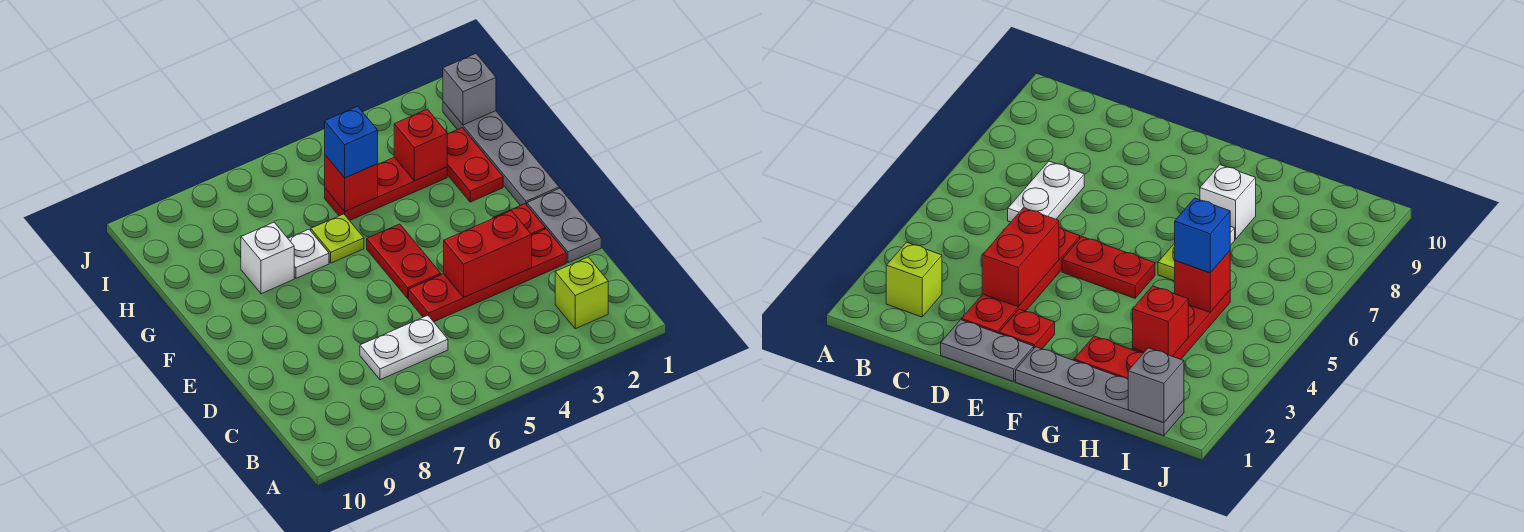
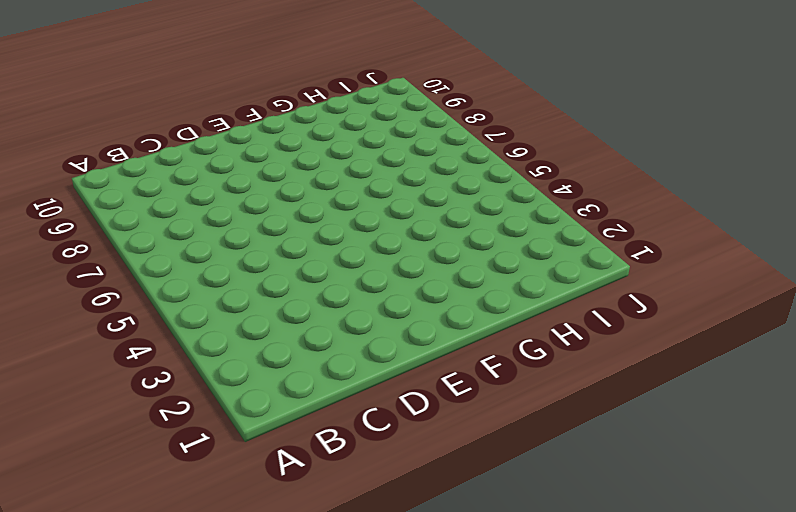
none -> lime 1x1 brick [555,257,608,329]
none -> white 1x2 plate [360,315,448,380]
none -> grey 1x2 plate [527,188,601,263]

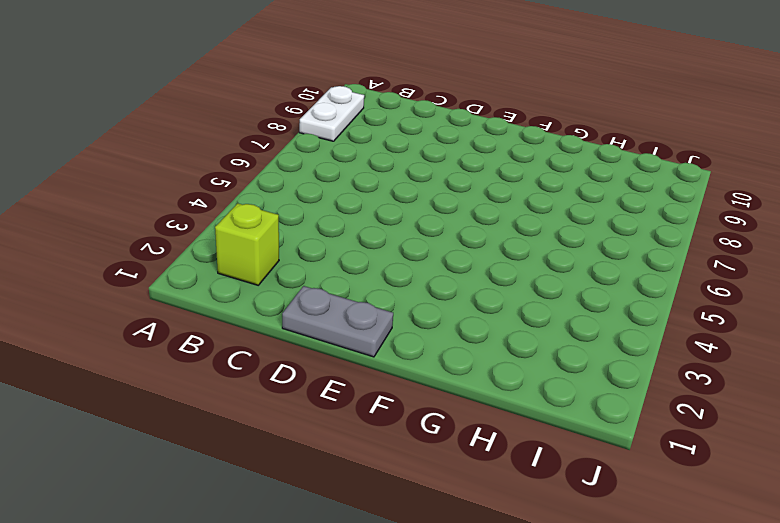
white 1x2 plate [299,86,364,141] -> white 1x2 plate moved to [360,315,448,380]
none -> red 1x4 plate [409,229,566,322]
none -> red 1x1 plate [492,204,545,235]
none -> red 1x2 plate [367,224,441,298]

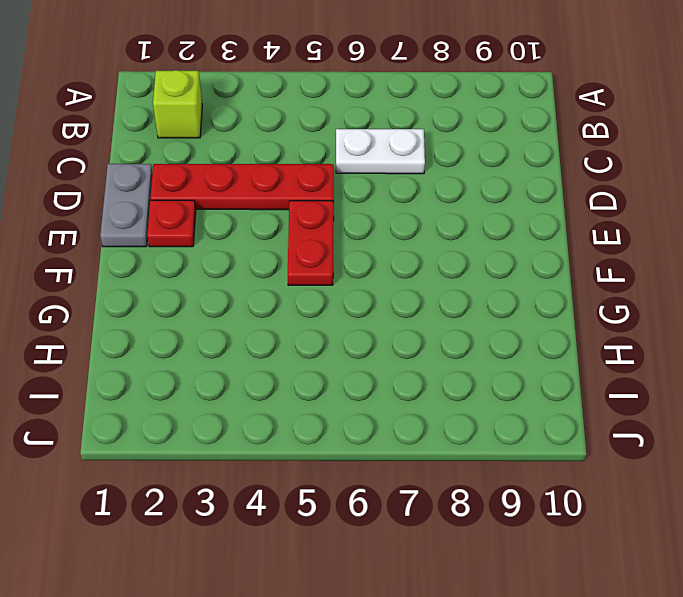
none -> grey 1x4 plate [443,102,559,206]
none -> red 1x2 plate [447,128,503,202]
none -> lime 1x1 plate [311,214,364,263]

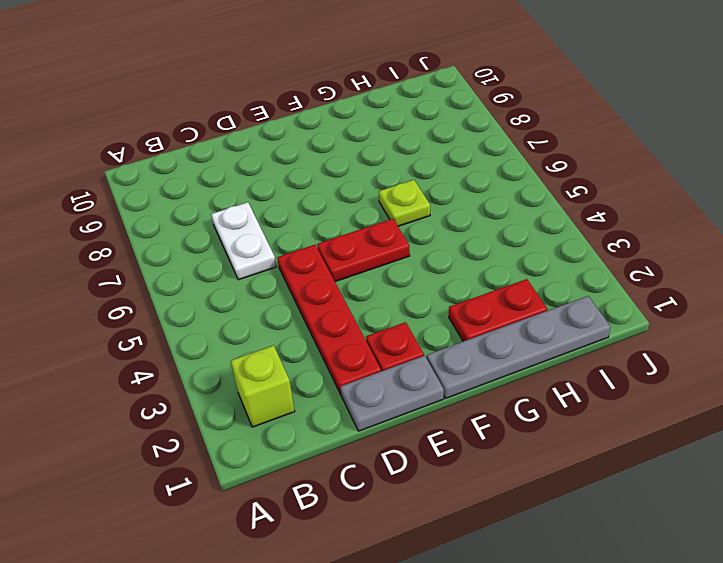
none -> white 1x1 plate [288,229,329,278]
none -> white 1x1 brick [241,222,294,294]
none -> red 1x3 plate [325,157,447,220]

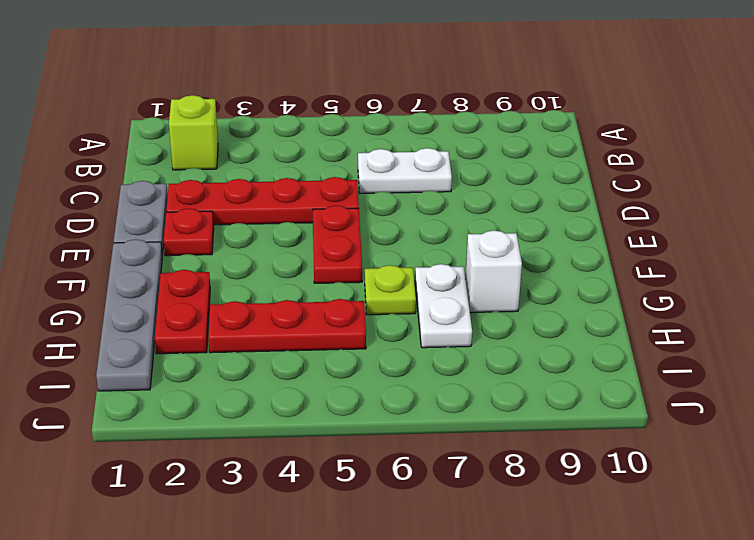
white 1x2 plate [415,264,472,348] -> white 1x1 plate [288,229,329,278]
none -> red 1x2 brick [444,211,532,297]
none -> red 1x1 brick [394,109,447,181]
none -> red 1x1 brick [325,155,378,211]

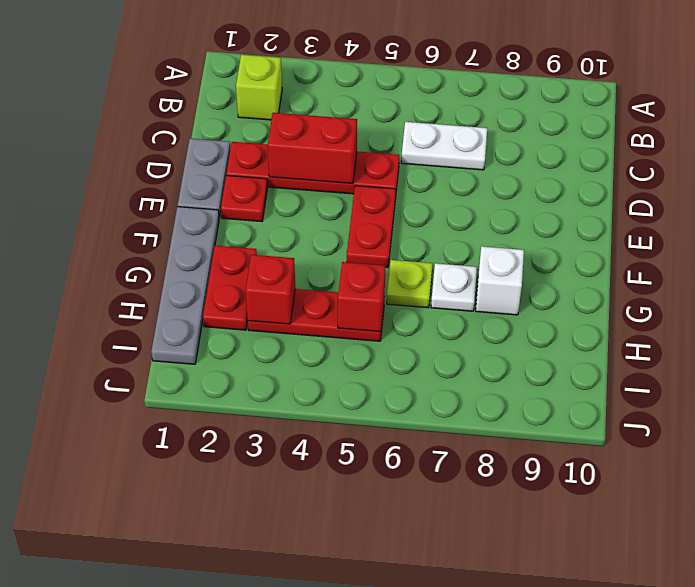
none -> grey 1x1 brick [443,54,496,125]
none -> blue 1x1 brick [325,106,378,178]

